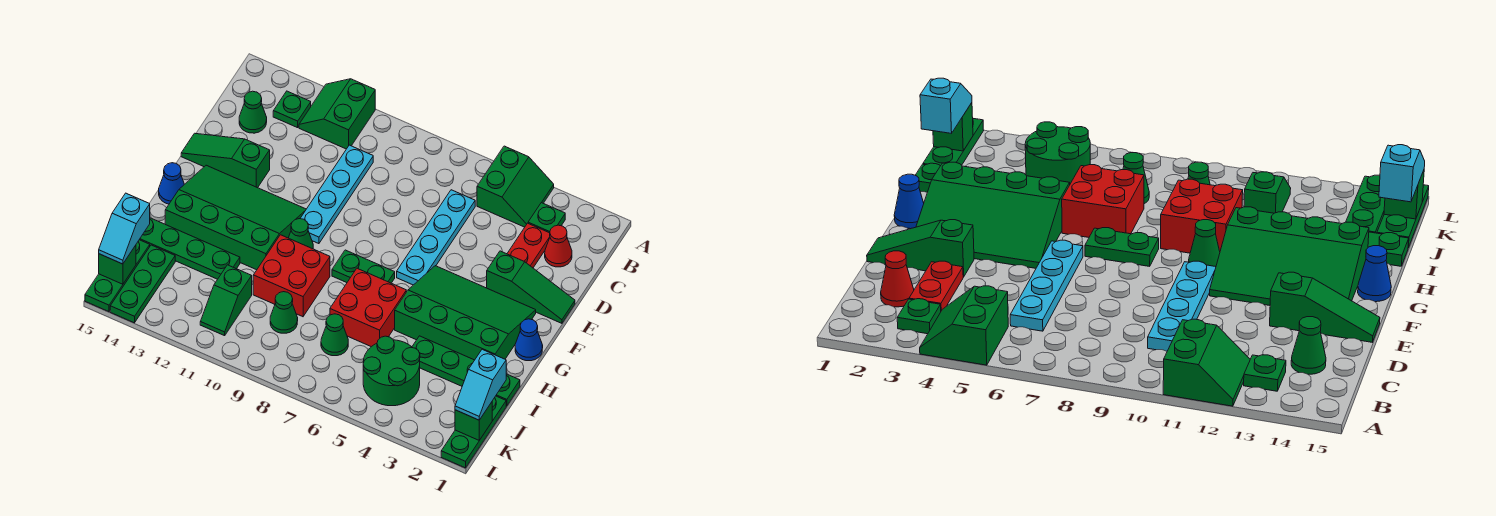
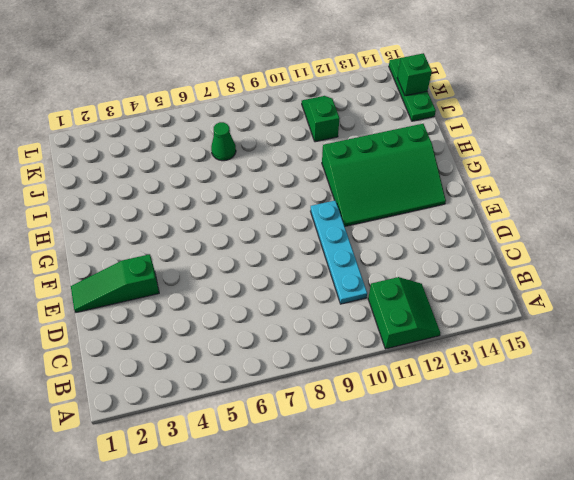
none -> green 2x2 slope [477,146,554,227]
none -> green 1x1 plate [528,203,565,233]
none -> green 1x1 plate [273,91,311,128]
none -> red 1x1 cone [545,225,572,267]

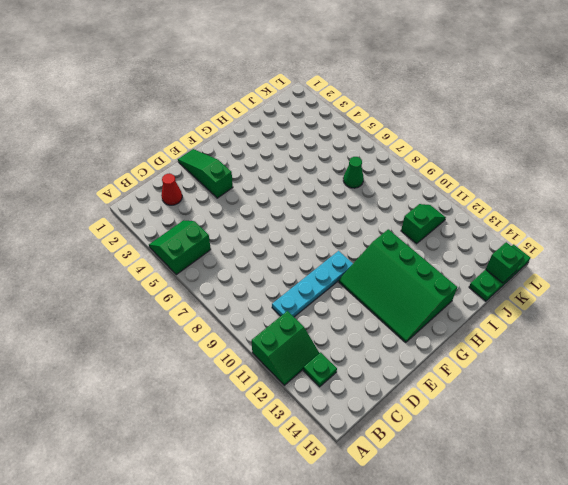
none -> green 1x1 plate [528,203,565,233]
none -> red 1x2 plate [507,223,550,268]
none -> cyan 1x4 plate [397,190,475,285]
none -> green 1x1 cone [239,91,267,133]

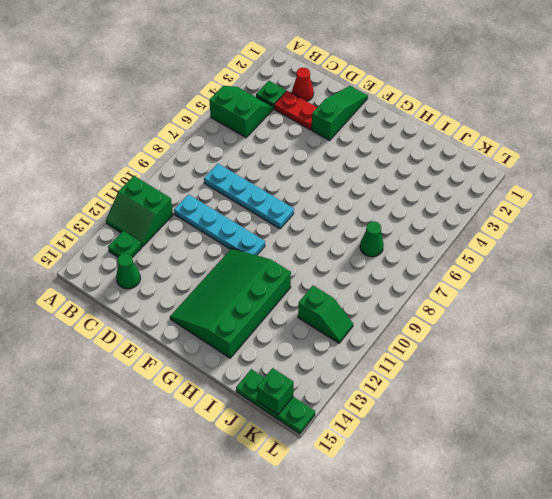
cyan 1x4 plate [204,164,294,229] -> cyan 1x4 plate moved to [397,190,475,285]
none -> green 1x3 slope [181,133,270,188]
none -> green 3x4 slope [395,266,536,360]
none -> blue 1x1 cone [515,319,543,361]
none -> green 1x2 plate [332,250,395,283]

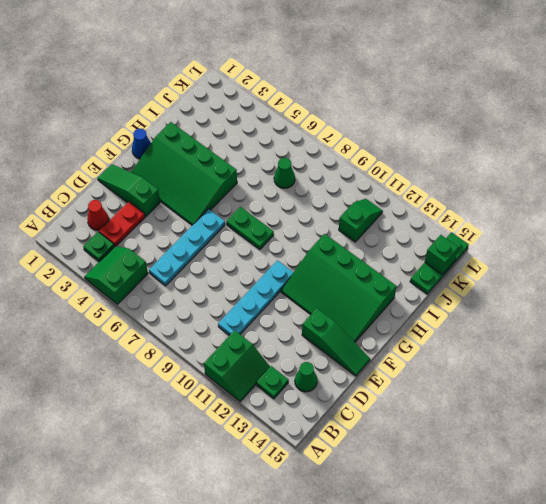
none -> green 1x1 cone [289,219,313,249]
none -> blue 1x1 cone [159,163,184,204]
none -> red 2x2 brick [330,268,406,347]
none -> red 2x2 brick [253,235,330,317]

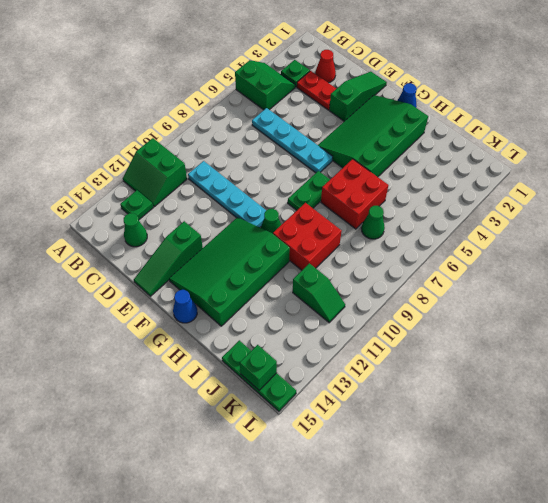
none -> green 1x4 plate [412,336,520,406]
none -> green 1x4 plate [139,218,240,279]
none -> green 1x3 plate [441,396,506,468]
none -> green 2x2 round brick [363,336,420,406]

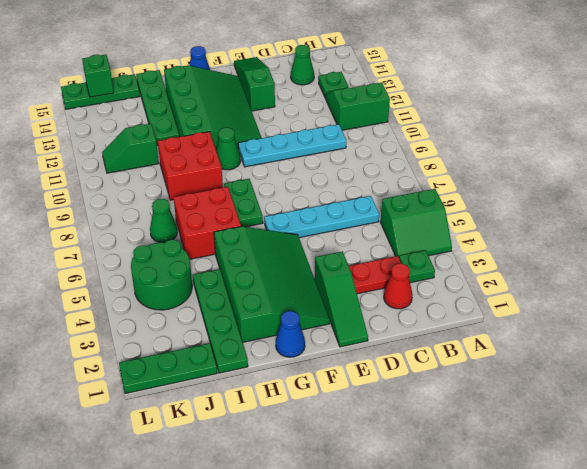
none -> green 1x1 cone [270,292,298,333]
none -> green 1x3 plate [110,245,175,323]
none -> green 1x1 brick [455,402,492,440]
none -> cyan 1x2 slope [455,349,506,420]

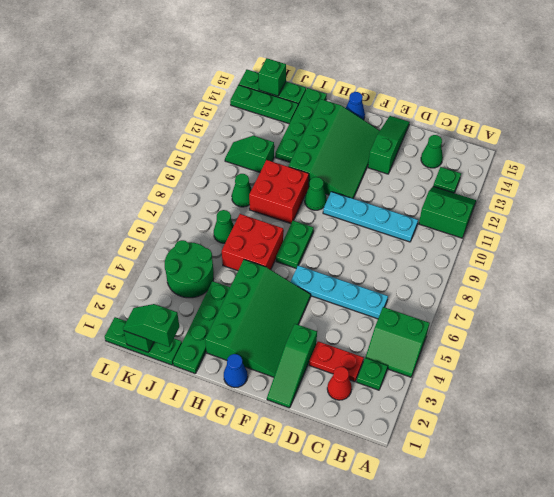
green 1x2 slope [123,304,179,347] -> cyan 1x2 slope [455,349,506,420]
none -> cyan 1x2 slope [99,193,150,264]

